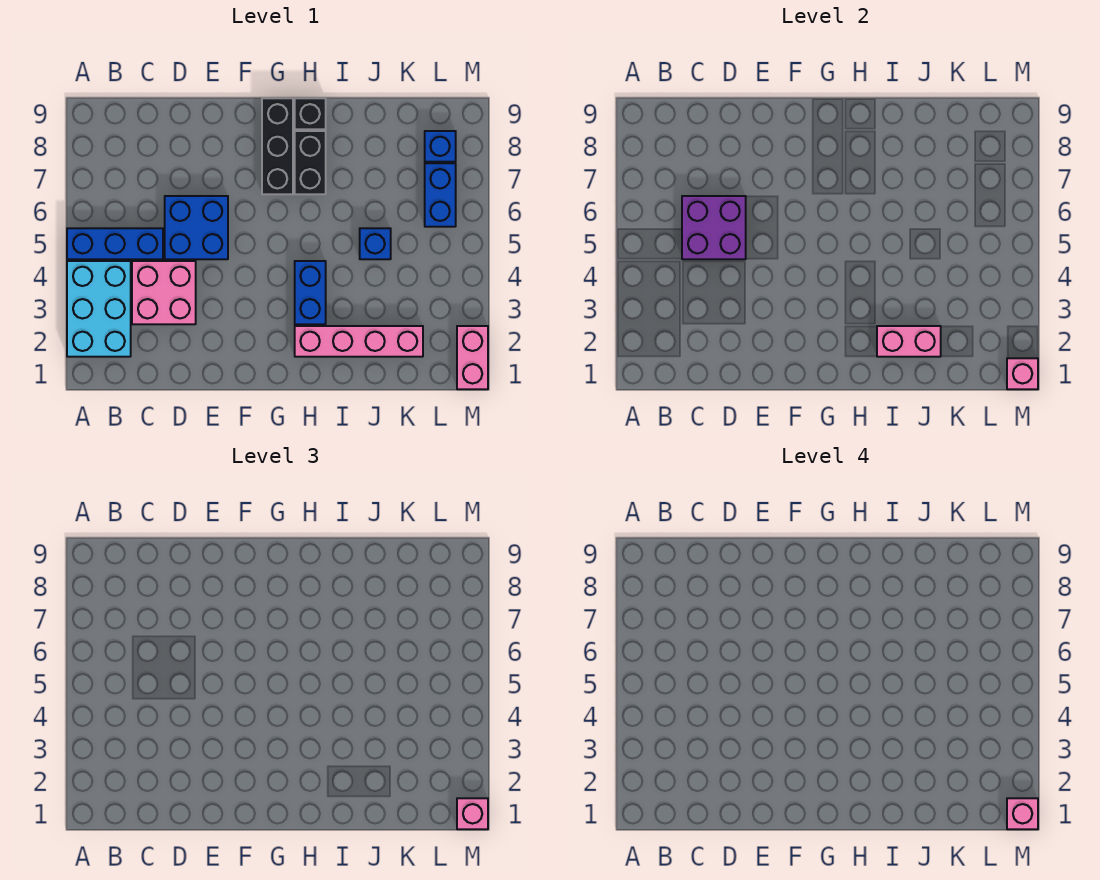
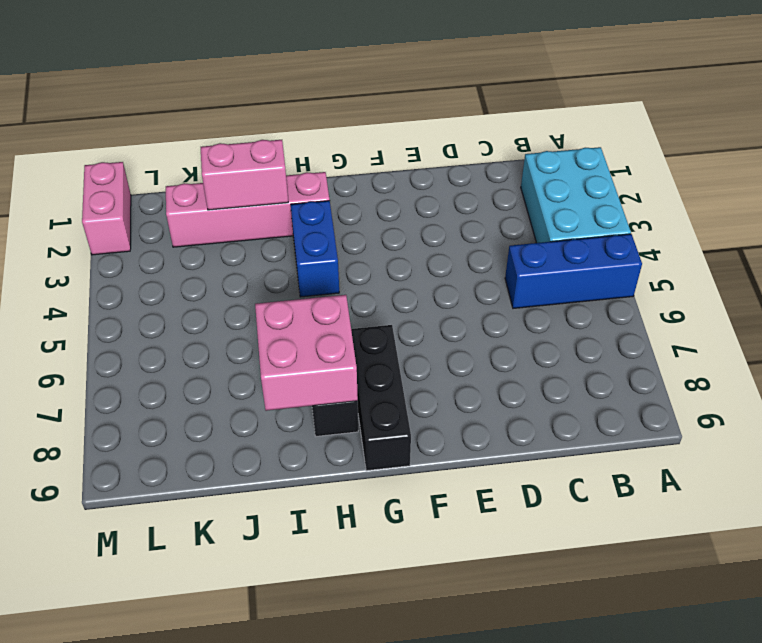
pink 2x2 brick [255,295,358,411] -> pink 2x2 brick moved to [132,261,196,324]
none -> blue 2x2 brick [165,196,228,259]
none -> black 1x1 brick [295,98,326,129]
none -> blue 1x1 brick [360,228,391,259]

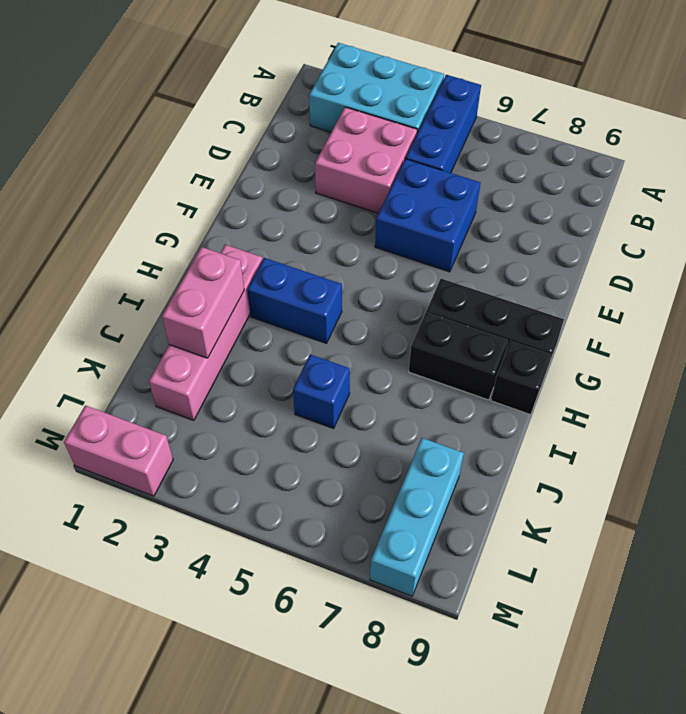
cyan 1x3 brick [370,438,464,596] -> blue 1x1 brick [425,131,456,162]
none -> blue 1x2 brick [425,163,456,227]
none -> purple 2x2 brick [682,196,746,259]
none -> pink 1x1 brick [1007,358,1038,389]

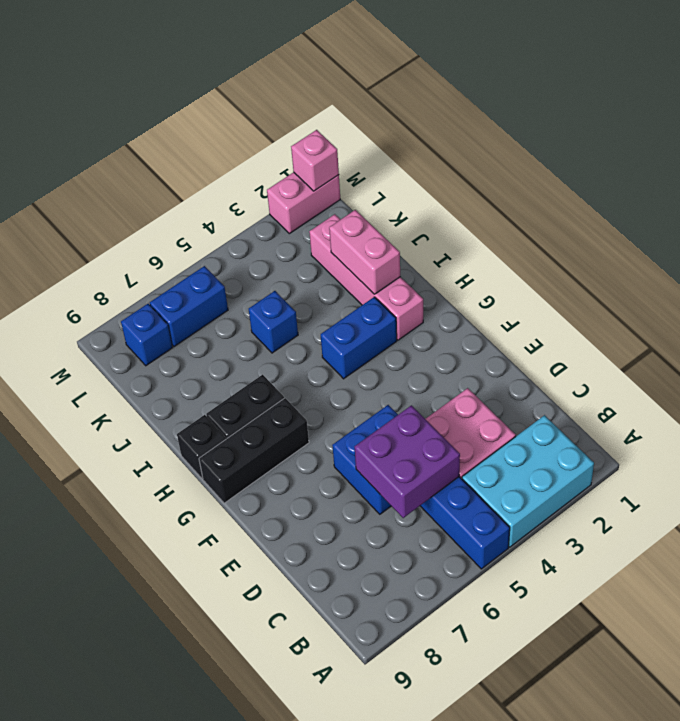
none -> pink 1x1 brick [457,798,488,829]
none -> pink 1x1 brick [1007,798,1038,829]

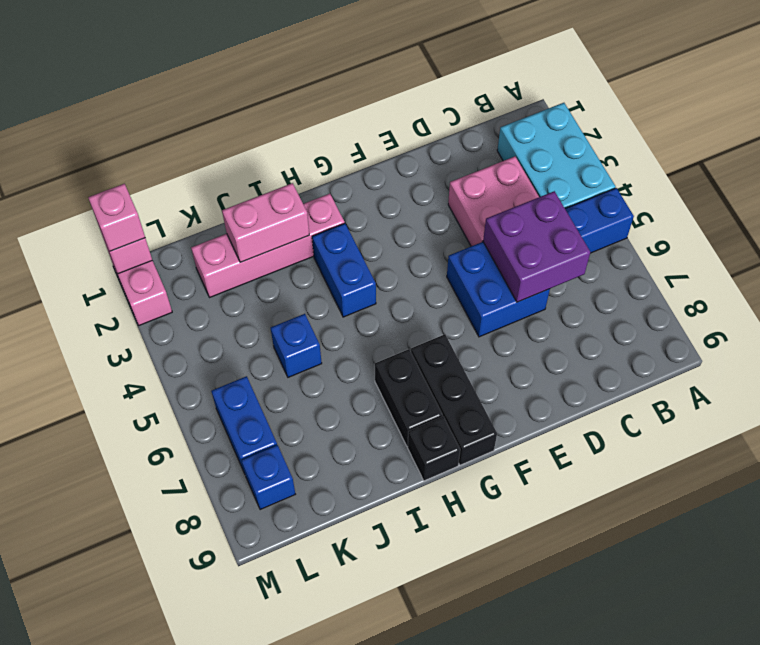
none -> pink 1x1 brick [1007,798,1038,829]

